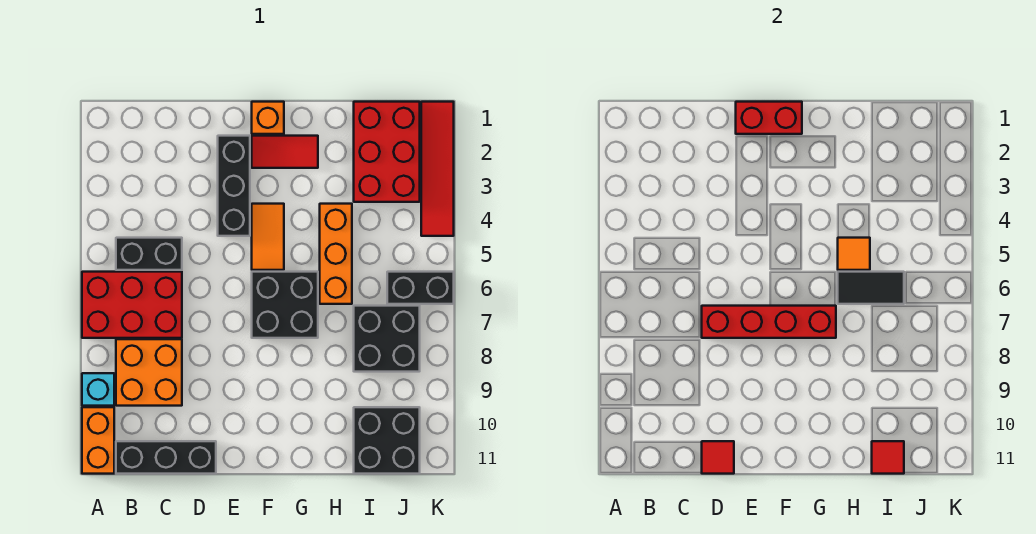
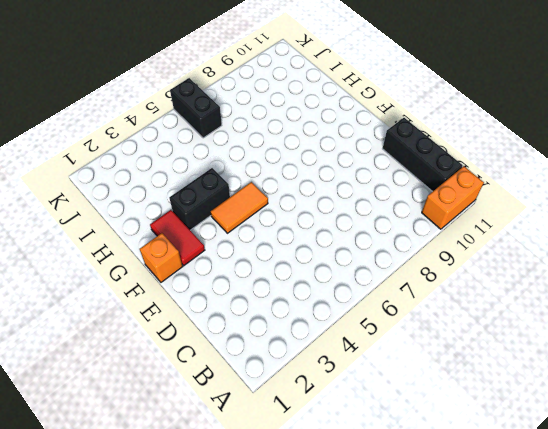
black 1x2 brick [169,168,230,230] -> black 1x2 brick turned to [116,238,182,270]
none -> red 2x3 brick [82,272,182,338]
none -> cyan 1x1 brick [82,373,114,406]
none -> orange 2x2 brick [116,339,182,406]

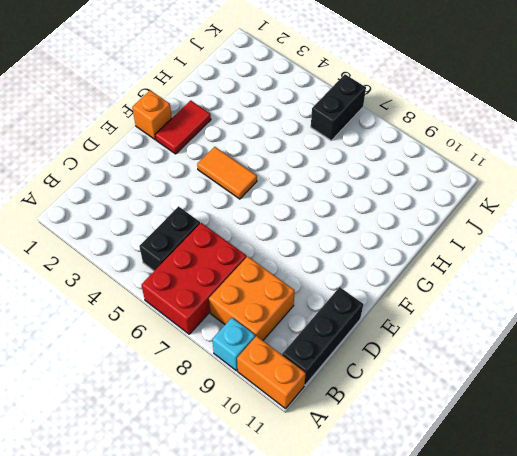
none -> black 1x3 brick [218,136,250,236]
none -> black 2x2 brick [252,272,318,338]
none -> orange 1x3 brick [320,204,352,304]

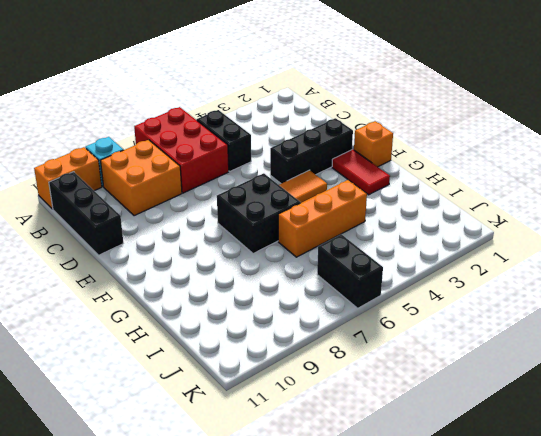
none -> red 2x3 brick [354,102,420,202]
none -> black 2x2 brick [354,306,420,372]
none -> black 2x2 brick [354,407,420,474]

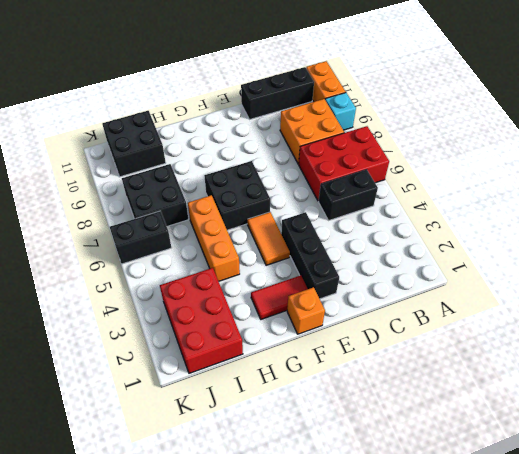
none -> red 1x4 tile [421,102,454,236]
none -> red 1x4 brick [702,306,836,338]
none -> red 1x1 tile [702,441,734,474]

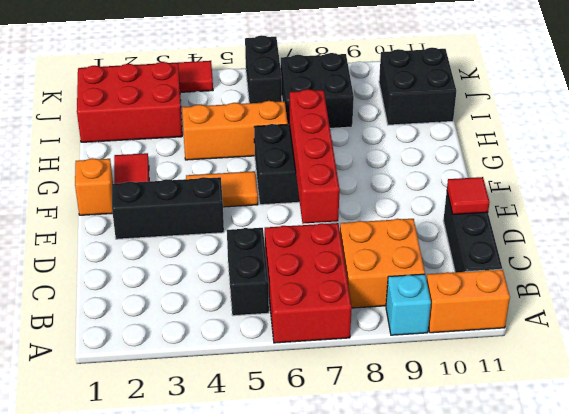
none -> red 1x2 brick [736,102,802,134]
none -> orange 1x1 tile [838,238,870,270]
none -> black 1x2 tile [838,272,904,304]

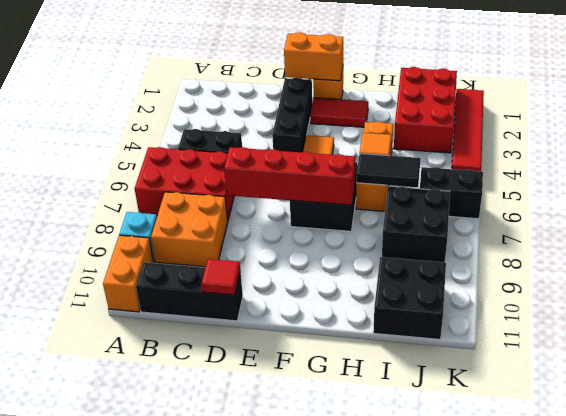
orange 1x2 brick [284,32,343,81] -> red 1x2 brick [736,102,802,134]
none -> red 1x1 tile [872,441,904,474]

